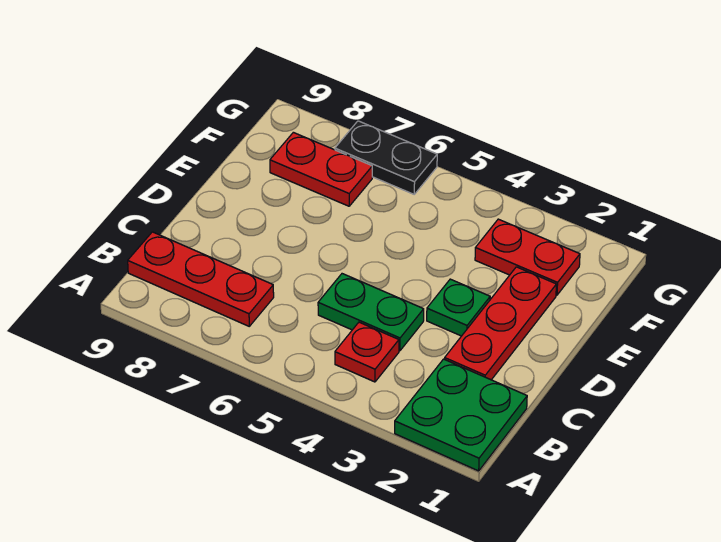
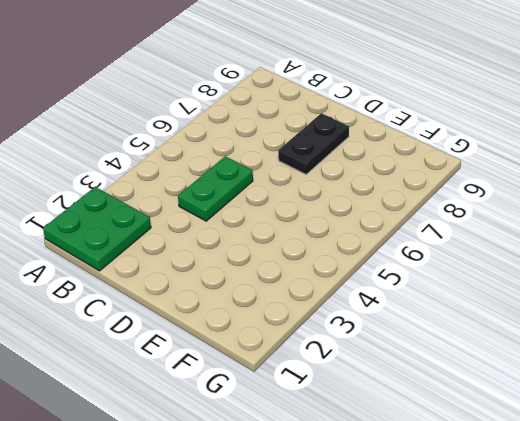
black 1x2 plate [278,113,349,174] -> black 1x2 plate moved to [335,121,437,194]
none -> red 1x1 plate [335,322,399,382]
none -> red 1x3 plate [128,232,274,326]

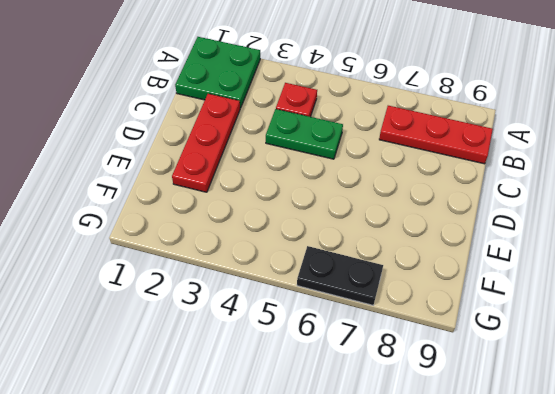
none -> green 1x1 plate [427,279,490,336]
none -> red 1x2 plate [475,219,580,295]

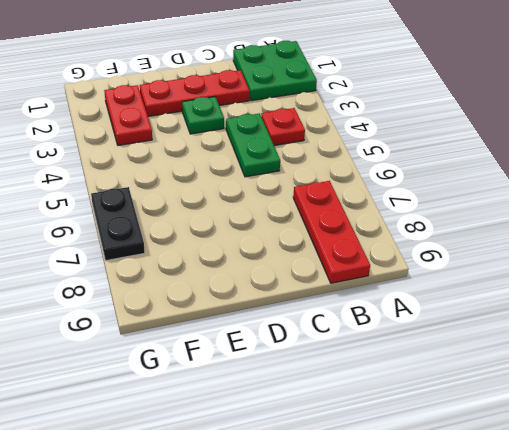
none -> red 1x2 plate [270,132,372,206]

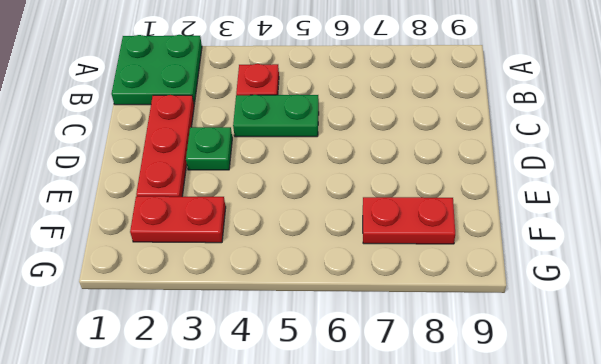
none -> red 1x3 plate [128,232,274,326]
none -> black 1x2 plate [335,121,437,194]

